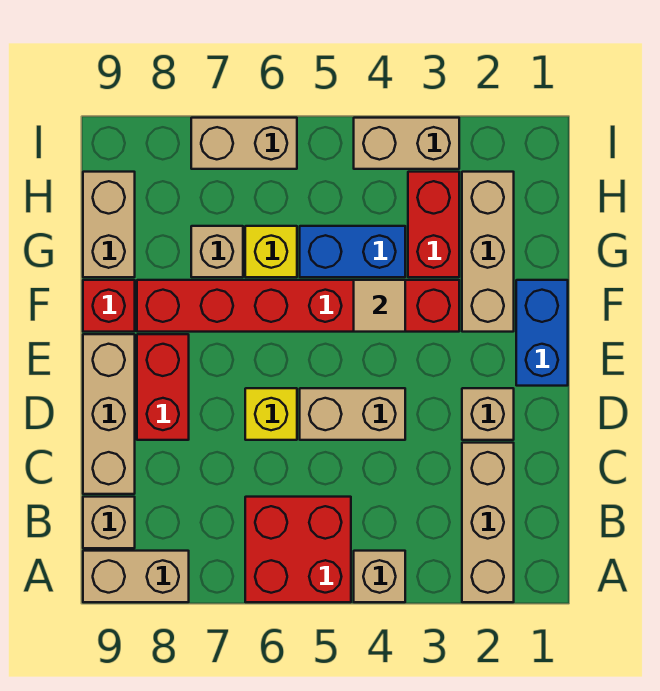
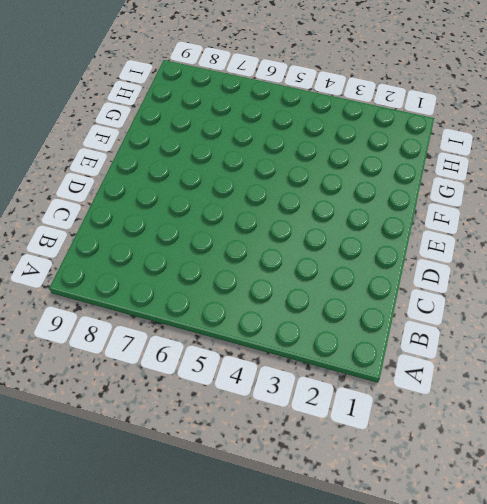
none -> tan 1x3 brick [462,443,514,602]
none -> tan 1x1 brick [354,551,405,602]
none -> red 2x2 brick [245,497,351,602]

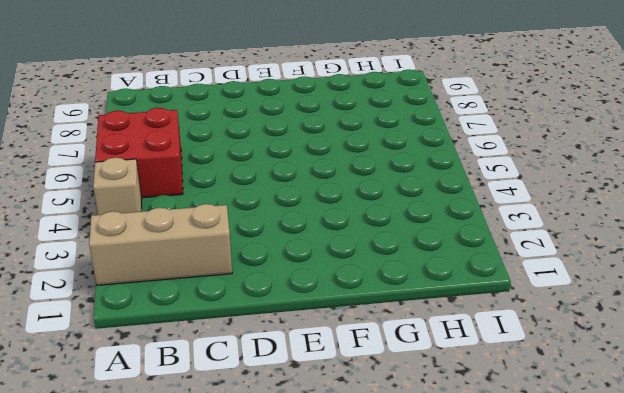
none -> tan 1x2 brick [83,551,189,602]
none -> tan 1x1 brick [83,497,135,548]
none -> tan 1x3 brick [83,334,135,494]

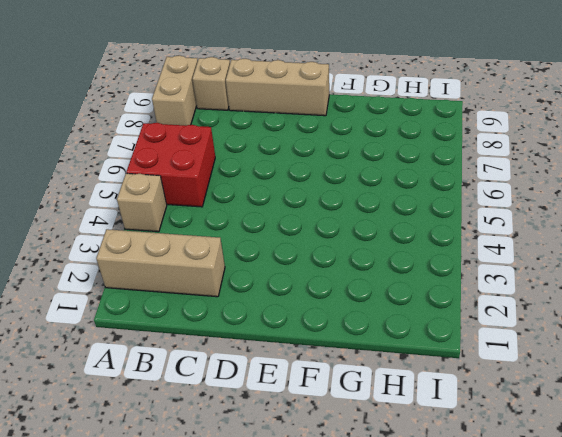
none -> tan 1x1 brick [462,388,514,440]
none -> tan 1x2 brick [300,388,405,440]
none -> yellow 1x1 brick [245,388,297,440]

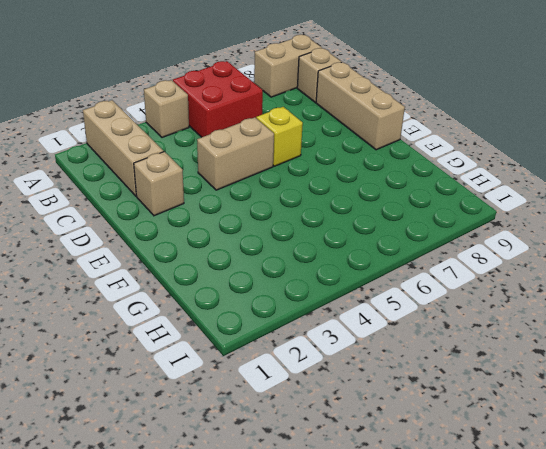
none -> red 1x2 brick [137,334,189,440]
none -> blue 1x2 brick [516,280,568,386]
none -> tan 1x3 brick [462,172,514,332]

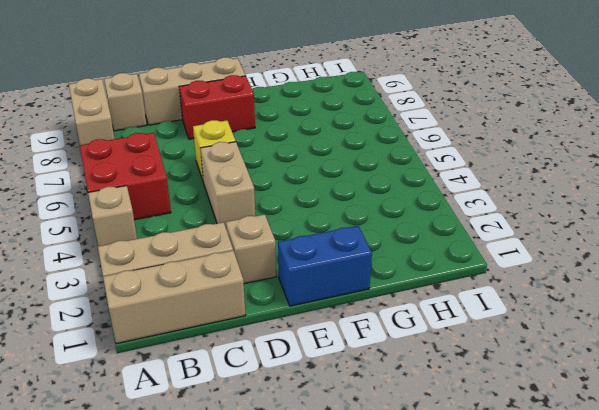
tan 1x3 brick [103,251,246,344] -> tan 1x3 brick moved to [462,172,514,332]
none -> red 1x6 brick [137,280,459,332]
none -> red 1x1 brick [83,280,135,332]
none -> red 1x2 brick [408,172,459,277]

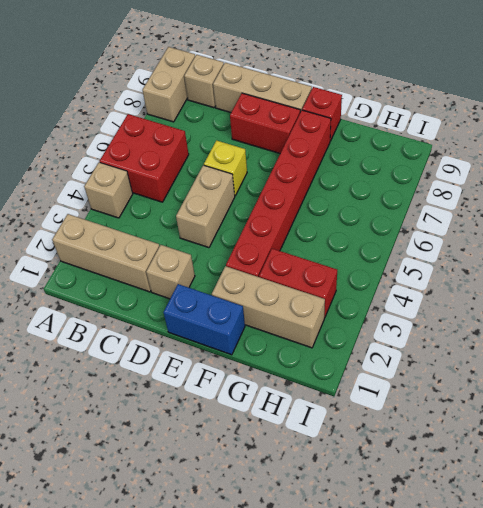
none -> blue 1x2 brick [300,226,405,277]
none -> yellow 1x1 brick [245,226,297,277]
none -> tan 1x1 brick [191,226,243,277]

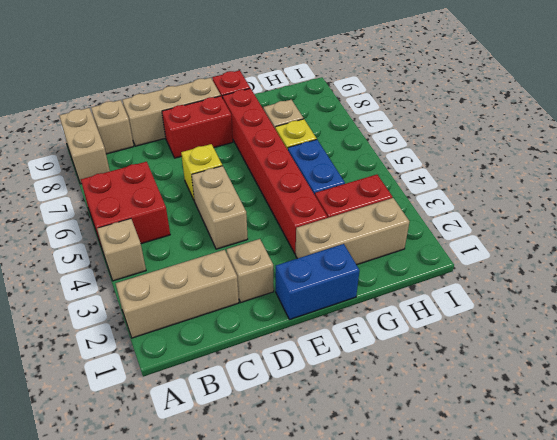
none -> tan 1x2 brick [83,172,135,277]
none -> tan 1x2 brick [354,118,459,169]
none -> tan 1x2 brick [191,118,297,169]

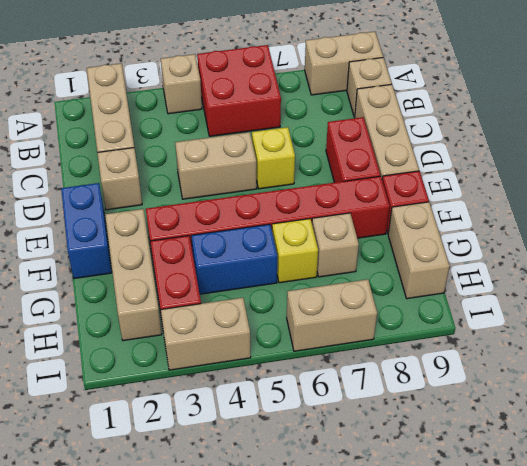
none -> tan 1x1 tile [354,280,405,332]

